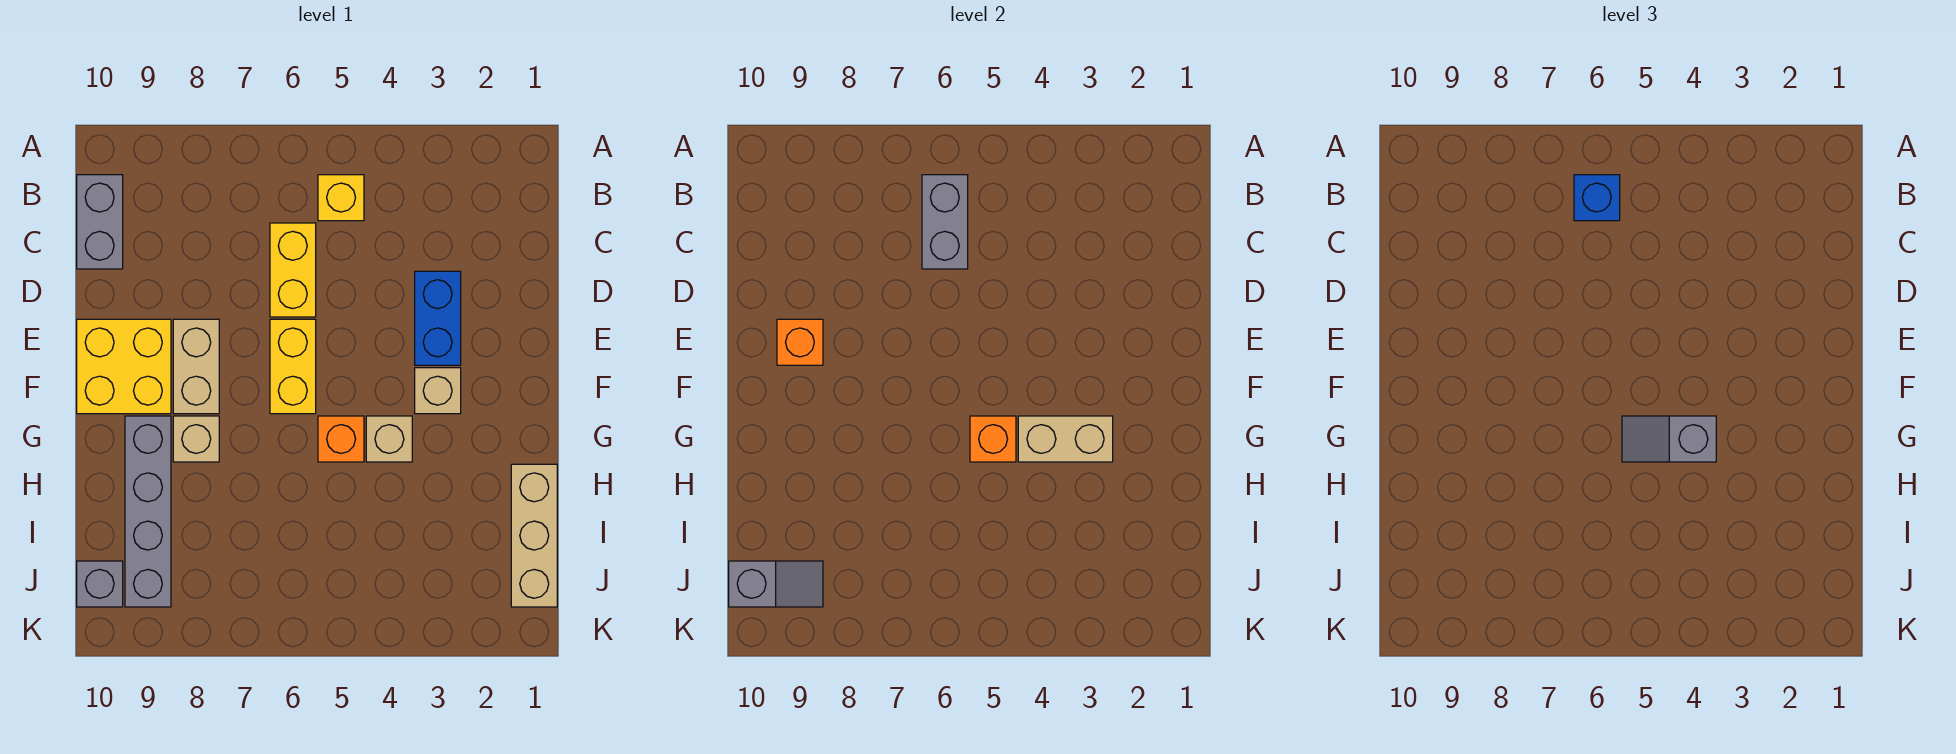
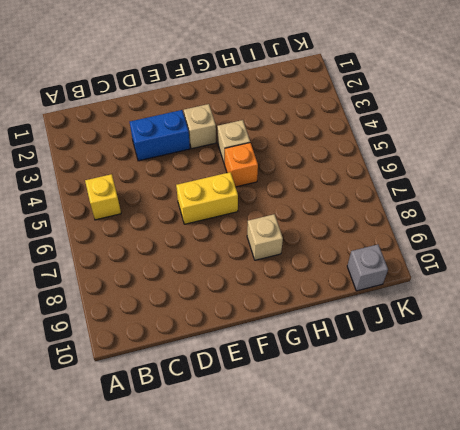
none -> grey 1x2 brick [77,175,123,269]
none -> yellow 1x2 brick [270,223,316,317]
none -> tan 1x2 brick [173,319,219,414]

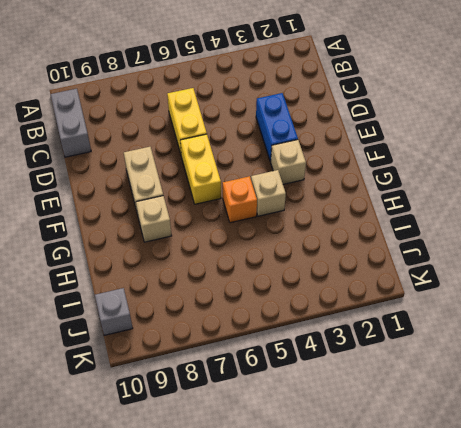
none -> yellow 1x1 brick [318,175,364,221]
none -> yellow 2x2 brick [77,319,171,414]
none -> grey 1x4 brick [125,416,171,607]

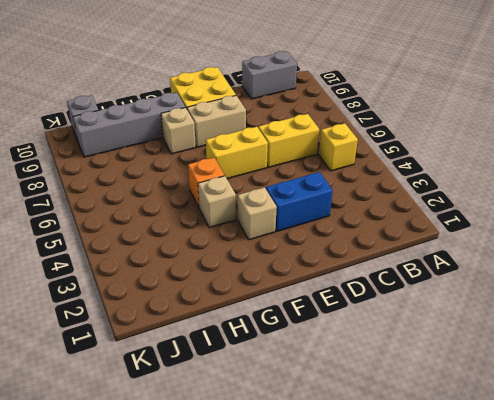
none -> tan 1x3 brick [511,464,557,607]
none -> grey 1x2 brick [922,175,968,269]
none -> orange 1x1 brick [777,319,823,365]

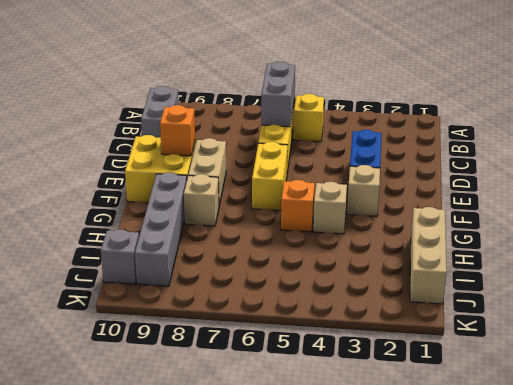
none -> tan 1x2 brick [1018,416,1113,462]
none -> orange 1x1 brick [970,416,1016,462]
none -> grey 1x2 slope [729,561,823,607]

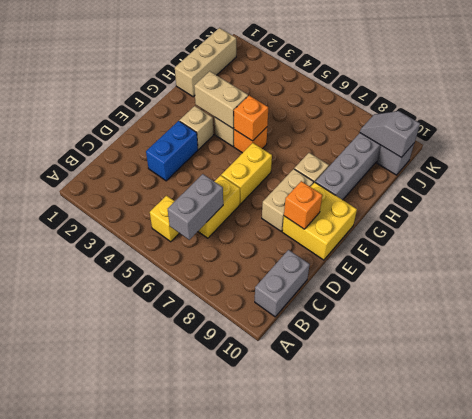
none -> blue 1x1 brick [1574,175,1620,221]
none -> grey 1x2 slope [1622,416,1716,462]

